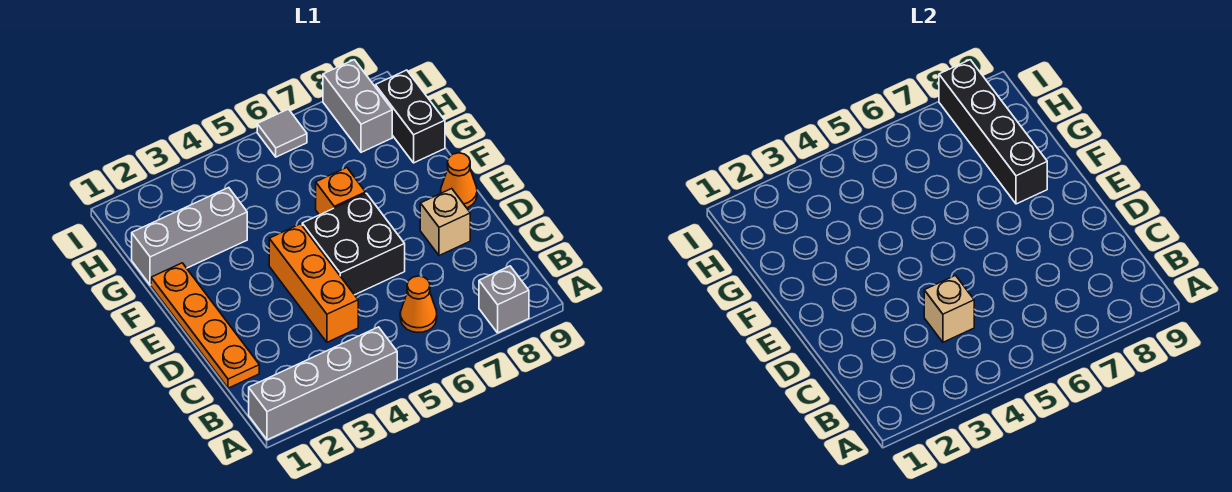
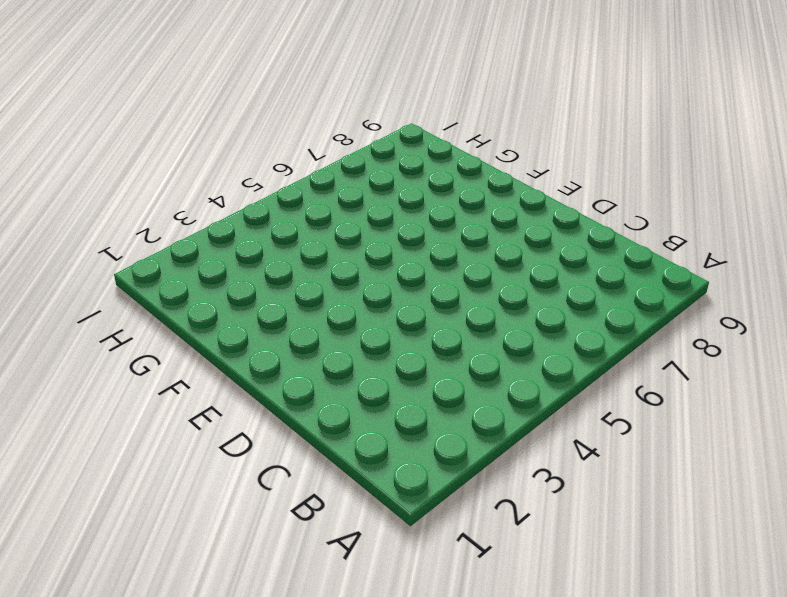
none -> grey 1x4 brick [249,327,397,440]
none -> grey 1x1 brick [479,266,529,333]
none -> orange 1x1 cone [400,276,437,332]

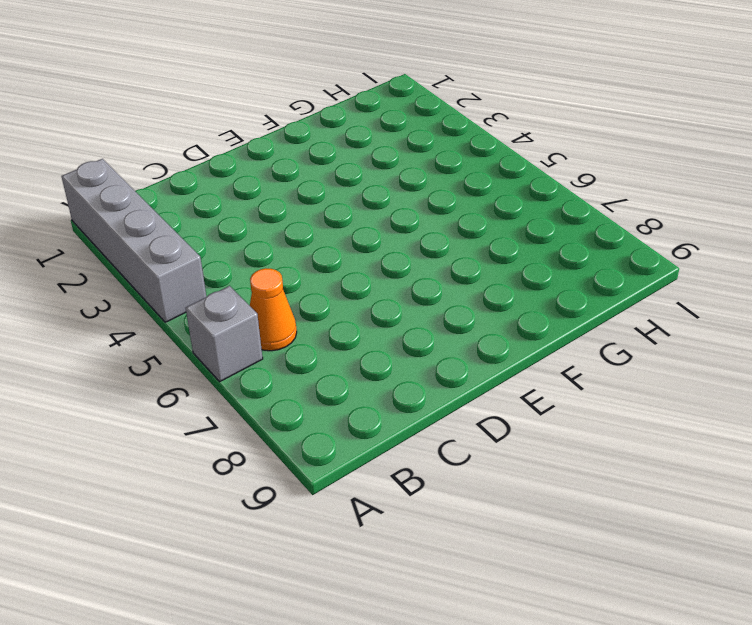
grey 1x1 brick [186,286,263,381] -> grey 1x1 brick moved to [479,266,529,333]
none -> orange 1x4 plate [151,263,259,388]
none -> orange 1x3 brick [269,224,358,342]
none -> black 2x2 brick [302,193,405,295]

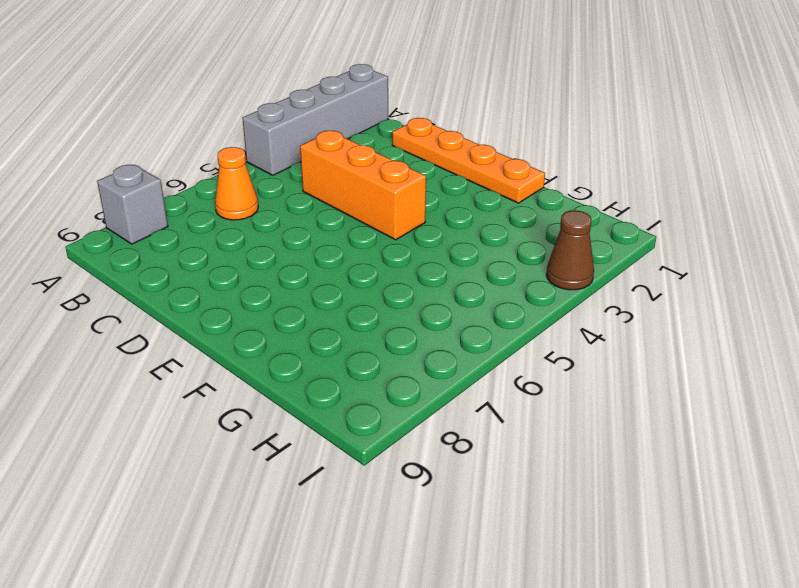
brown 1x1 cone [546,211,594,290] -> none
none -> black 2x2 brick [302,193,405,295]
none -> tan 1x1 brick [420,189,470,256]
none -> orange 1x1 cone [441,153,477,208]

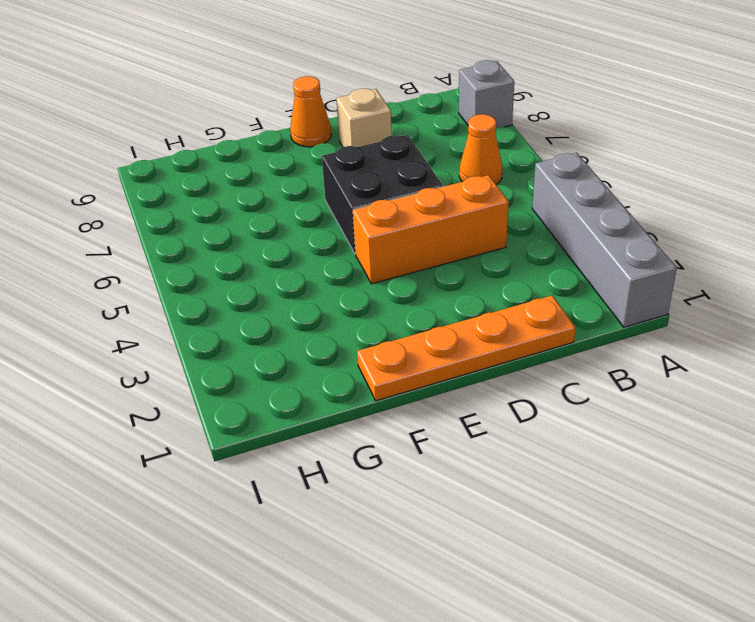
none -> orange 1x1 brick [316,168,366,215]
none -> grey 1x3 brick [132,188,247,285]
none -> black 1x2 brick [375,70,445,163]

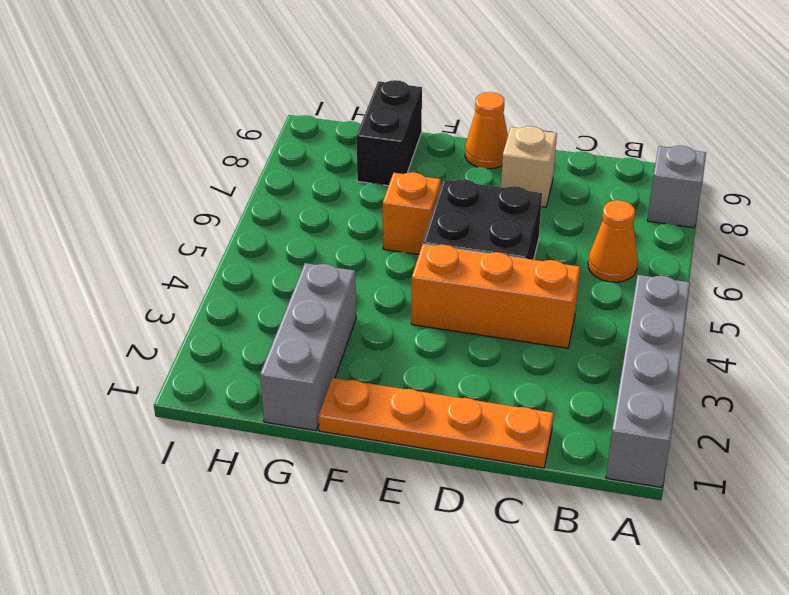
black 1x2 brick [356,80,422,186] -> black 1x2 brick turned to [375,70,445,163]
none -> grey 1x2 brick [323,60,392,152]
none -> grey 1x1 tile [257,109,307,157]
none -> tan 1x1 brick [924,276,974,342]

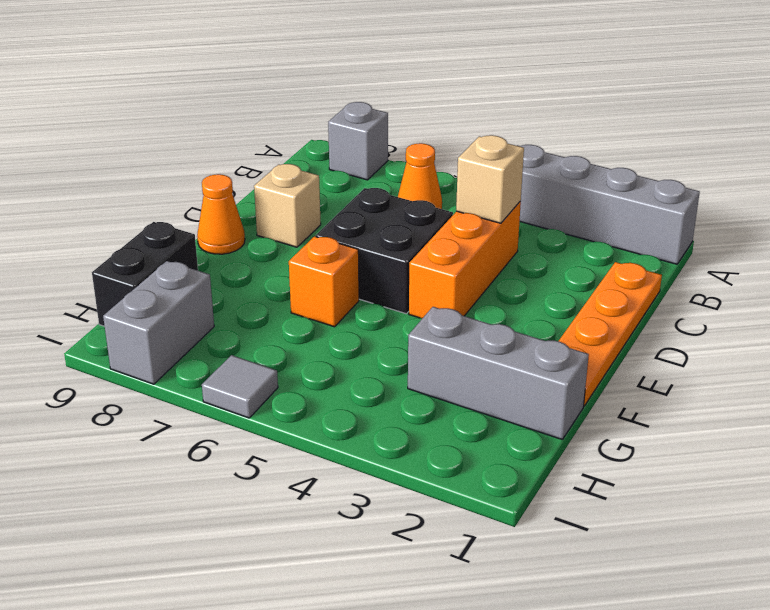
none -> black 1x4 brick [939,60,1047,204]

